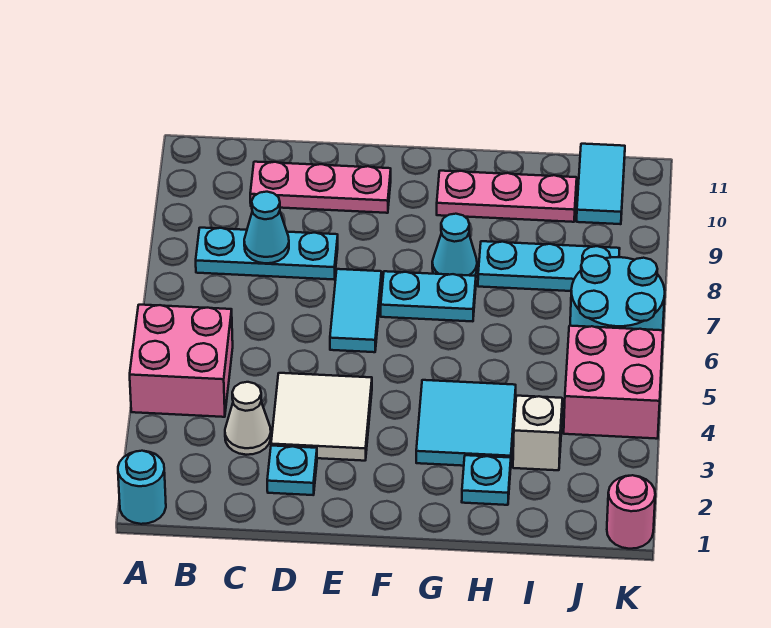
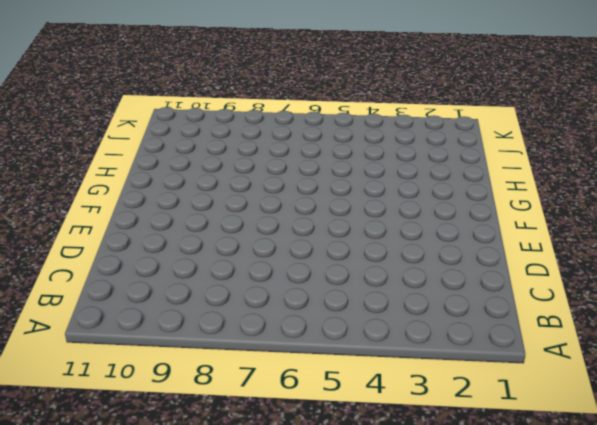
none -> cyan 1x1 round brick [118,451,166,524]
none -> pink 2x2 brick [130,305,233,417]
none -> cyan 1x3 plate [196,228,338,279]

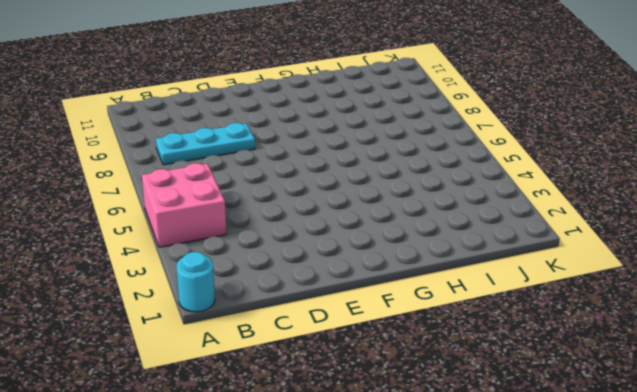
none -> white 1x1 cone [225,382,271,455]
none -> pink 1x3 plate [250,162,391,213]
none -> cyan 1x1 plate [267,446,317,495]

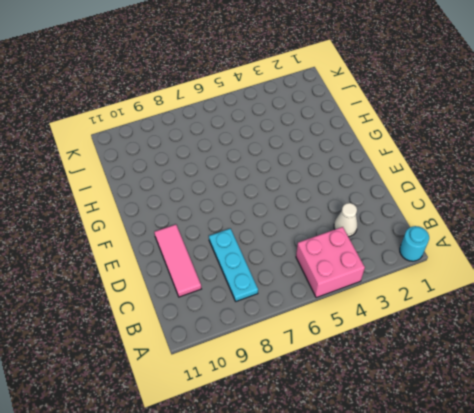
pink 1x3 tile [154,225,201,297] -> pink 1x3 plate [250,162,391,213]
none -> cyan 1x1 plate [267,446,317,495]
none -> white 2x2 tile [271,373,372,461]
none -> cyan 1x2 tile [330,269,382,352]

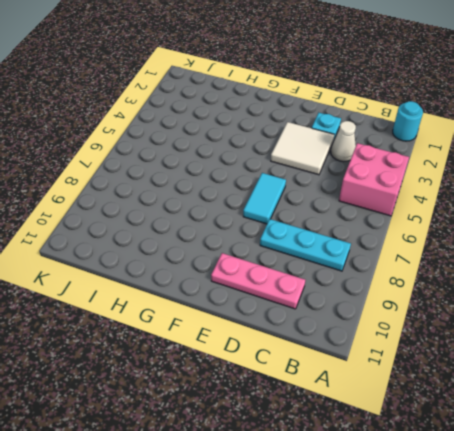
none -> cyan 1x2 plate [381,271,476,321]
none -> cyan 2x2 tile [416,380,516,466]
none -> cyan 1x1 cone [432,214,477,276]

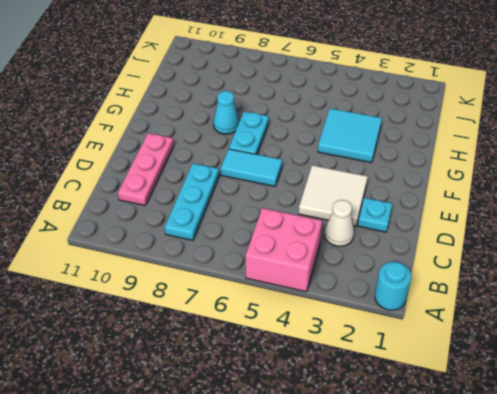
none -> pink 1x3 plate [437,171,577,222]
none -> cyan 1x1 plate [462,455,511,505]
none -> cyan 1x3 plate [478,241,620,291]

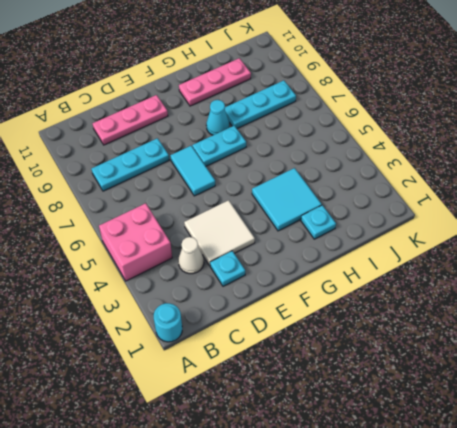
none -> white 1x1 brick [513,396,562,470]
none -> pink 2x2 brick [564,326,663,439]
none -> cyan 2x2 round brick [570,256,665,330]

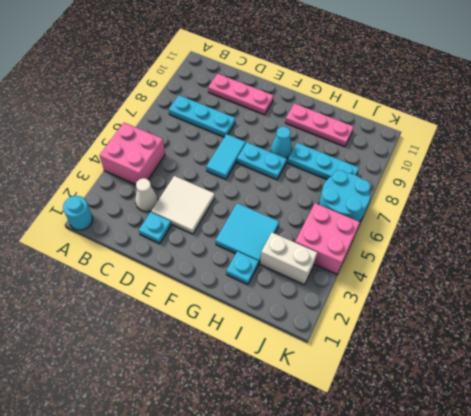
white 1x2 brick [260,233,317,284] -> white 1x1 brick [513,396,562,470]
none -> cyan 1x2 tile [577,144,625,224]
none -> pink 1x1 round brick [607,475,655,549]
none -> cyan 1x1 cone [244,192,289,263]

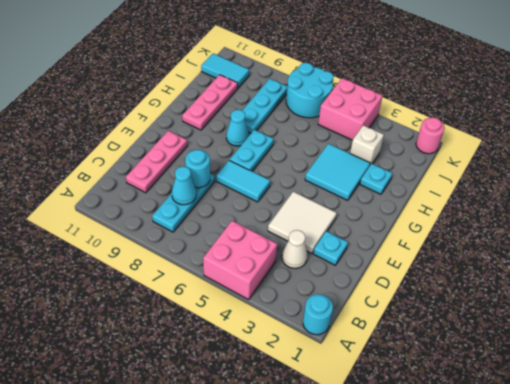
cyan 1x1 round brick [185,150,210,188] -> none

